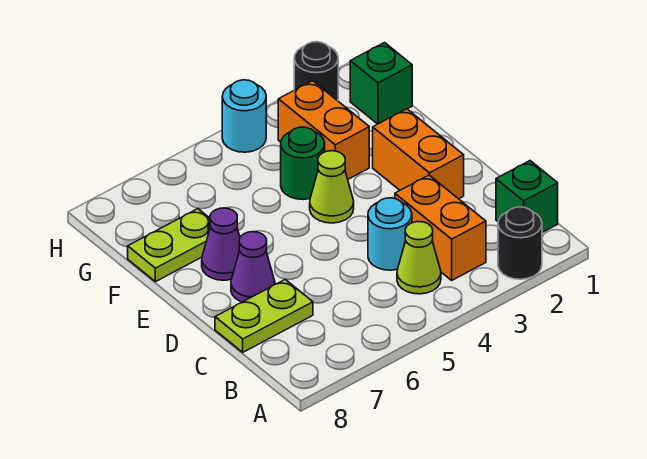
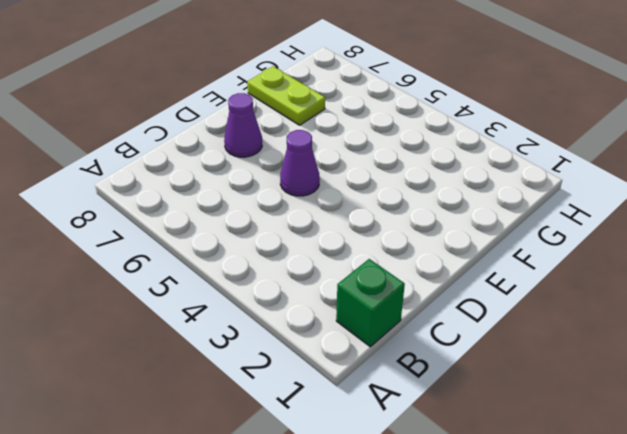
purple 1x1 cone [280,130,320,196] -> purple 1x1 cone moved to [202,208,240,280]
none -> black 1x1 round brick [498,207,542,279]
none -> orange 1x2 brick [395,175,486,280]
none -> lime 1x1 cone [397,222,441,294]

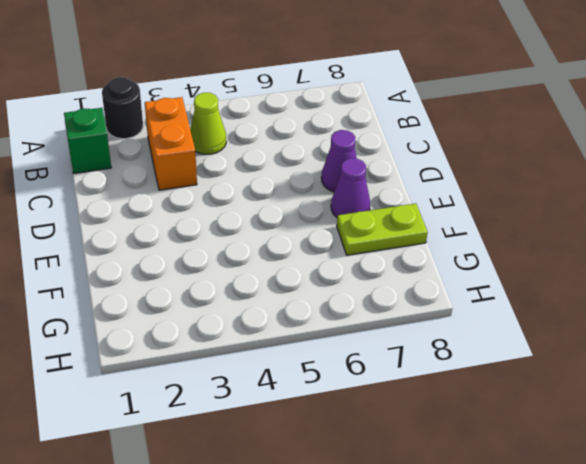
none -> cyan 1x1 round brick [368,198,412,270]
none -> lime 1x2 plate [215,279,313,352]
none -> orange 1x2 brick [373,109,464,199]

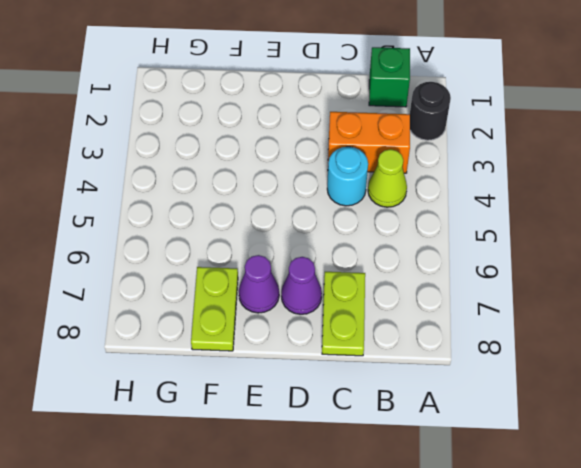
none -> orange 1x2 brick [373,109,464,199]
none -> lime 1x1 cone [310,151,354,223]
none -> orange 1x2 brick [278,81,369,179]

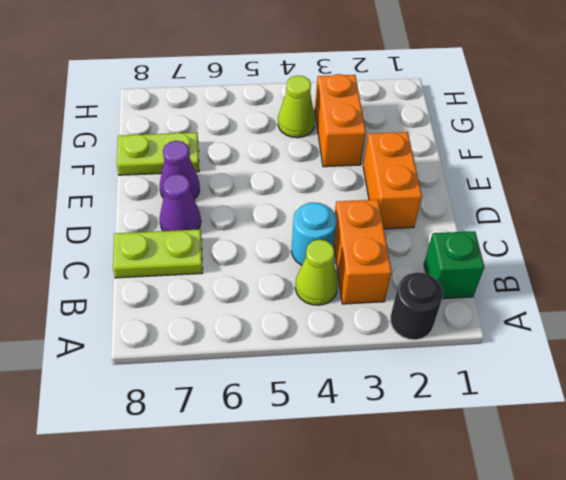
lime 1x1 cone [278,76,315,138] -> lime 1x1 cone moved to [310,151,354,223]
none -> green 1x1 round brick [281,127,325,200]
none -> green 1x1 brick [350,43,412,124]
none -> black 1x1 round brick [294,42,338,101]

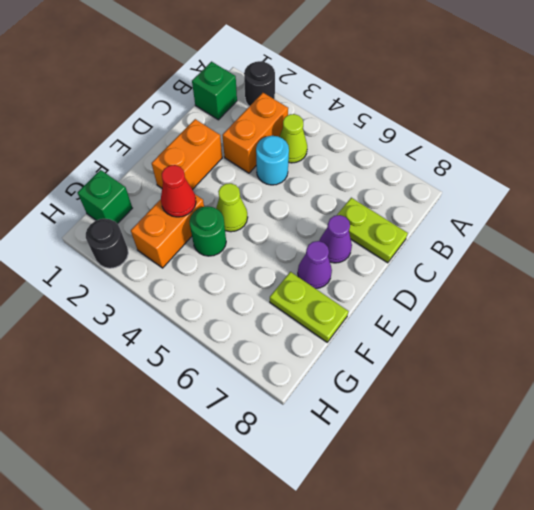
red 1x1 cone [161,165,196,217] -> none
none -> cyan 1x1 round brick [222,80,266,152]

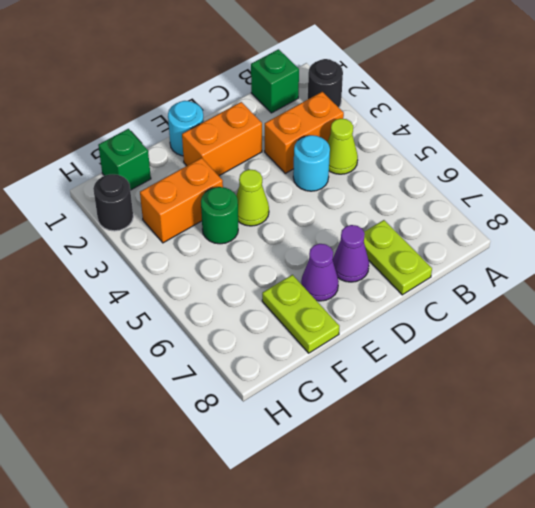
cyan 1x1 round brick [168,101,204,156] -> cyan 1x1 round brick moved to [222,80,266,152]

